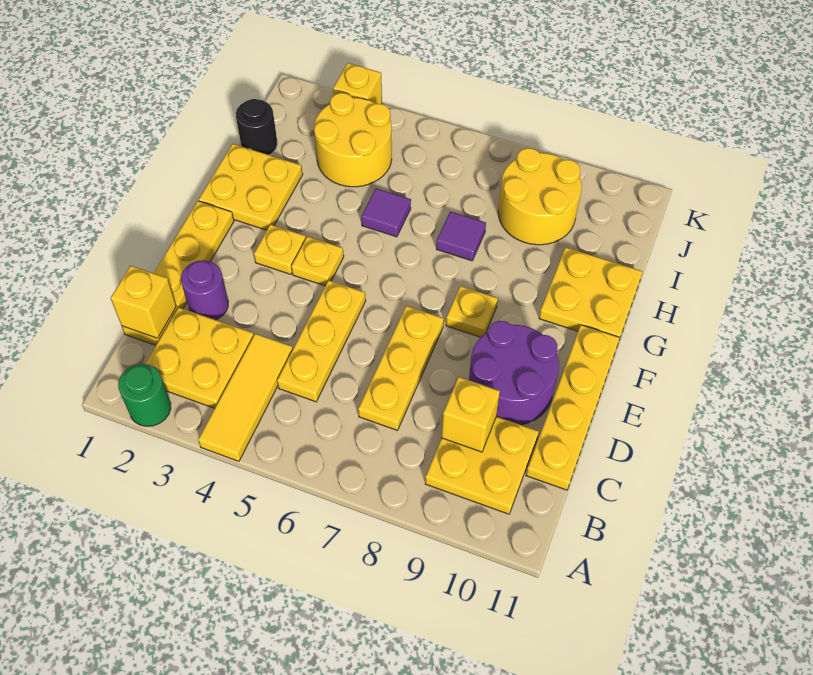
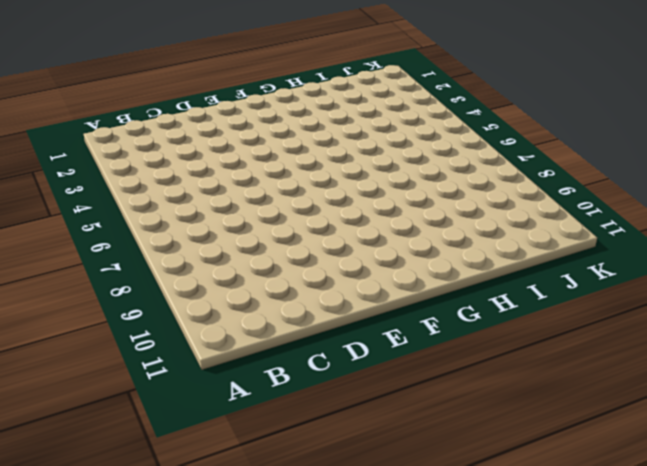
none -> green 1x1 round brick [118,364,171,426]
none -> yellow 1x3 tile [198,334,293,461]
none -> yellow 2x2 plate [145,307,254,408]

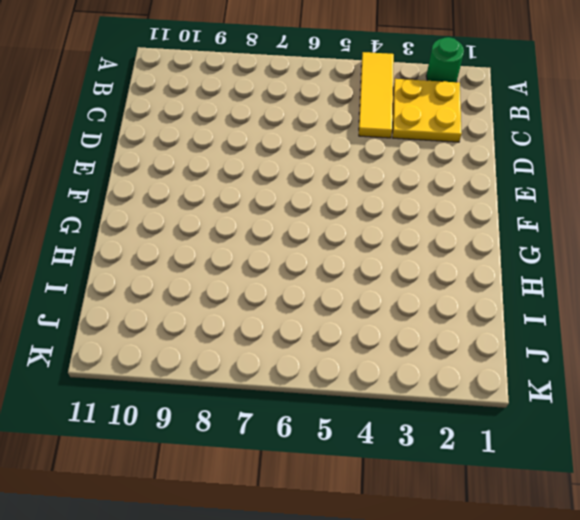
none -> yellow 2x2 plate [425,417,539,514]
none -> yellow 1x4 plate [122,201,234,345]
none -> yellow 1x3 plate [277,280,366,402]

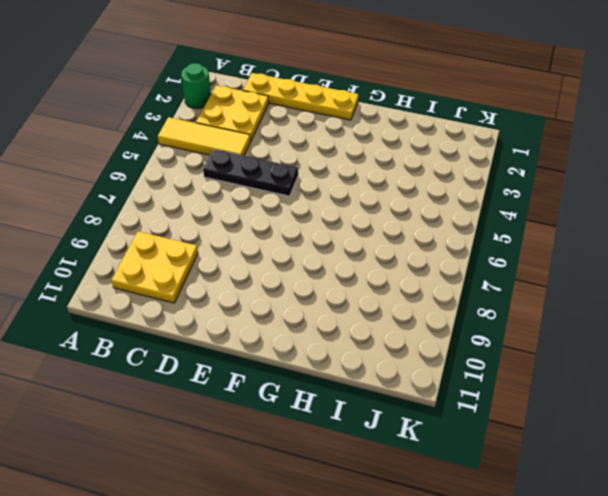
black 1x3 plate [203,149,298,196] -> yellow 1x3 plate [277,280,366,402]
none -> yellow 1x3 plate [358,306,444,430]
none -> yellow 1x4 plate [526,325,620,490]
none -> purple 1x1 round brick [181,260,228,320]

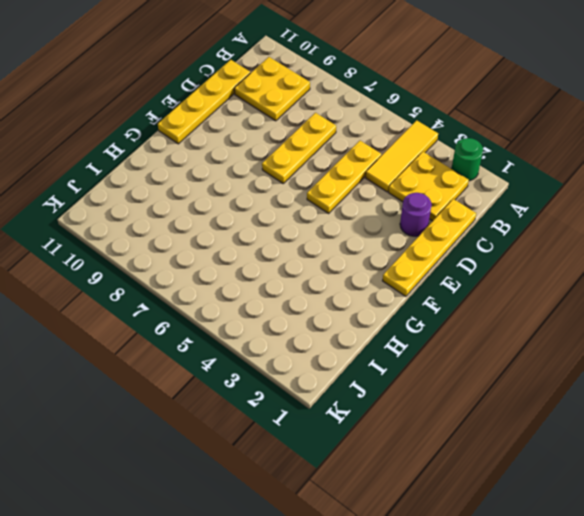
none -> purple 2x2 round brick [469,321,559,425]
none -> yellow 1x1 plate [254,224,306,274]
none -> yellow 1x1 plate [291,236,344,286]

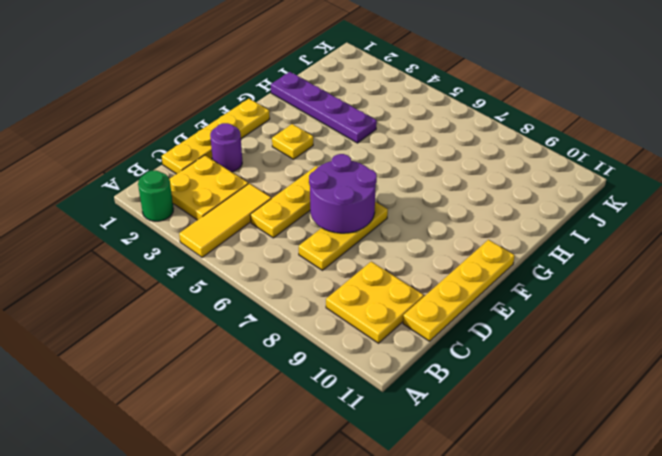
purple 2x2 round brick [309,154,377,233] -> purple 2x2 round brick moved to [469,321,559,425]
purple 1x4 plate [271,72,377,143] -> yellow 2x2 plate [199,144,303,230]
none -> yellow 1x1 plate [291,236,344,286]
none -> yellow 1x1 plate [446,286,498,337]
none -> yellow 2x2 plate [539,247,643,337]

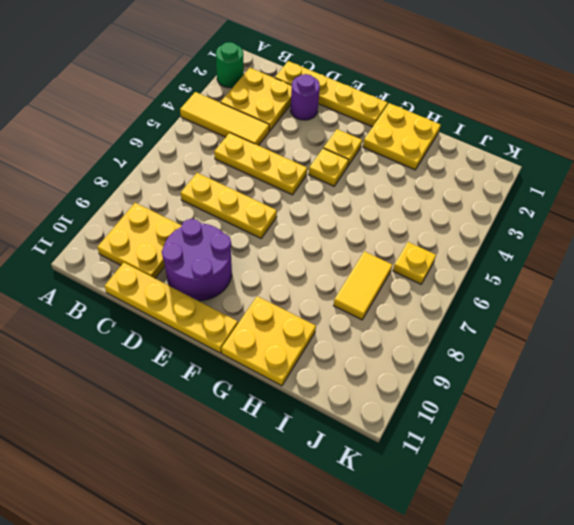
yellow 1x2 tile [334,251,392,320] -> yellow 2x2 round brick [498,148,582,245]
yellow 1x1 plate [393,242,436,284] -> yellow 1x1 plate moved to [446,286,498,337]
none -> purple 1x1 tile [361,188,411,237]
none -> purple 1x1 tile [436,211,486,261]
none -> black 1x1 round brick [236,99,277,155]

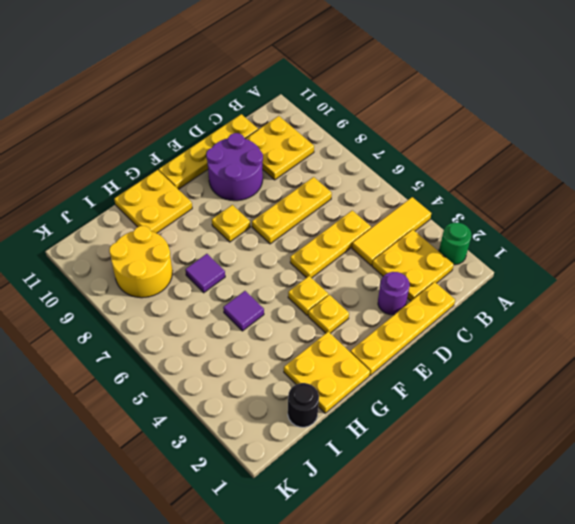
none -> yellow 2x2 round brick [314,93,392,187]
none -> yellow 1x1 brick [333,63,382,104]
none -> yellow 1x1 brick [111,266,176,338]

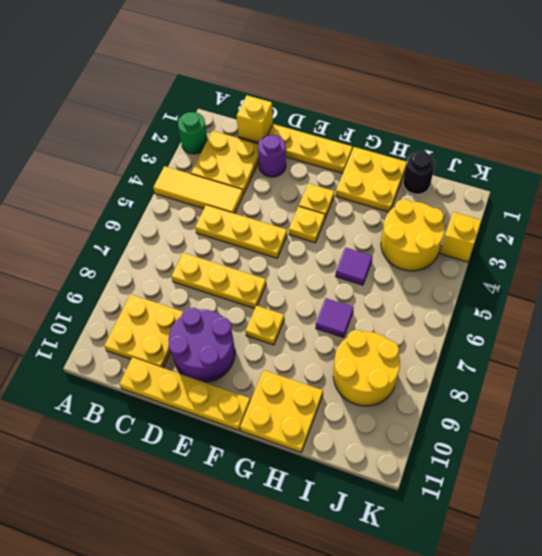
none -> yellow 1x1 brick [442,377,500,452]

